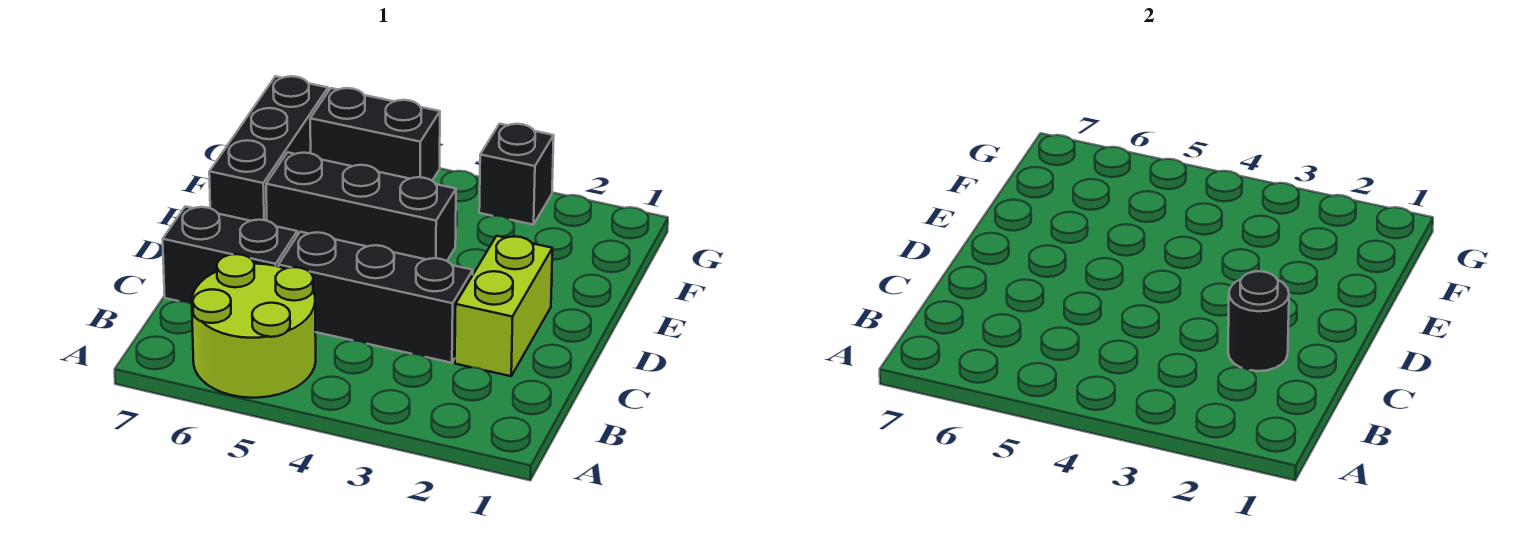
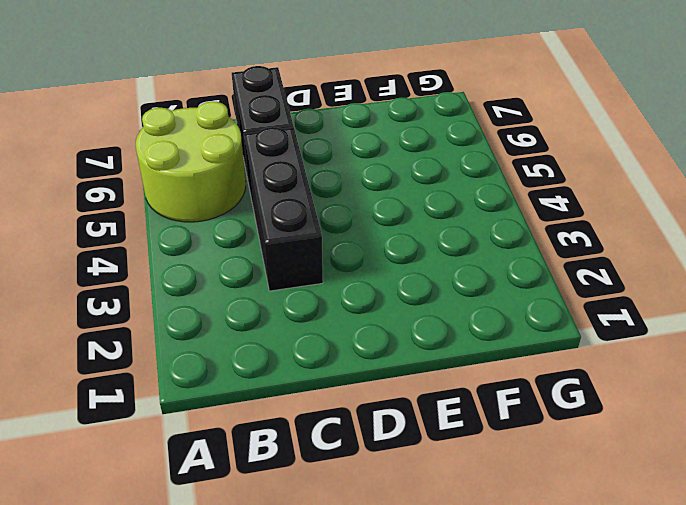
none -> lime 1x2 brick [455,236,553,376]
none -> black 1x3 brick [266,152,456,261]

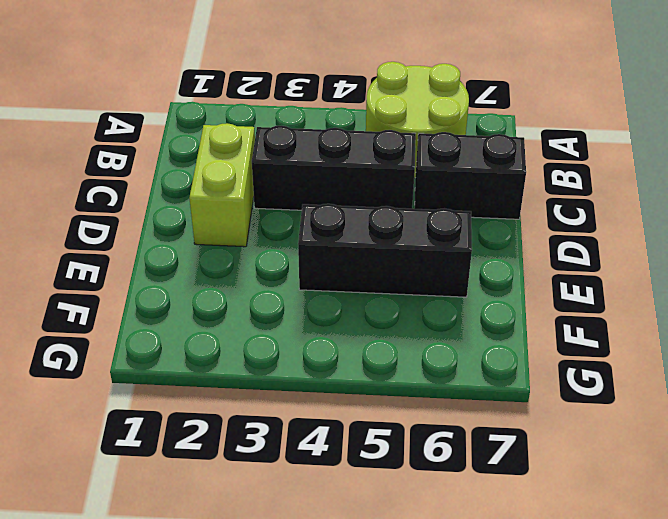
none -> black 1x3 brick [209,76,328,221]
none -> black 1x1 brick [479,124,554,225]

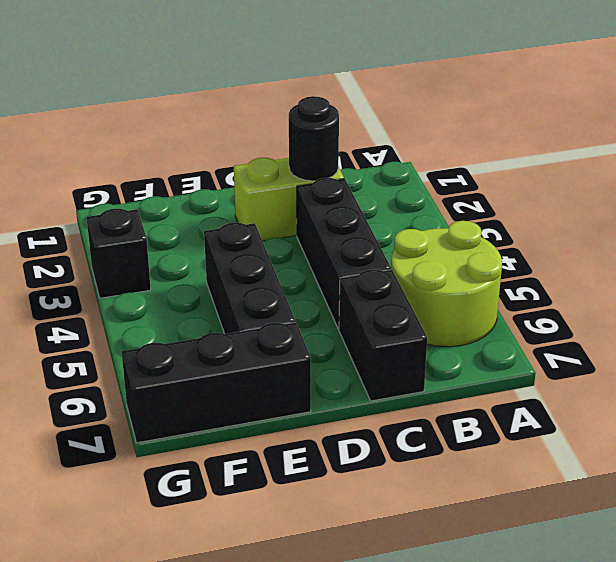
none -> black 1x2 brick [310,88,440,180]

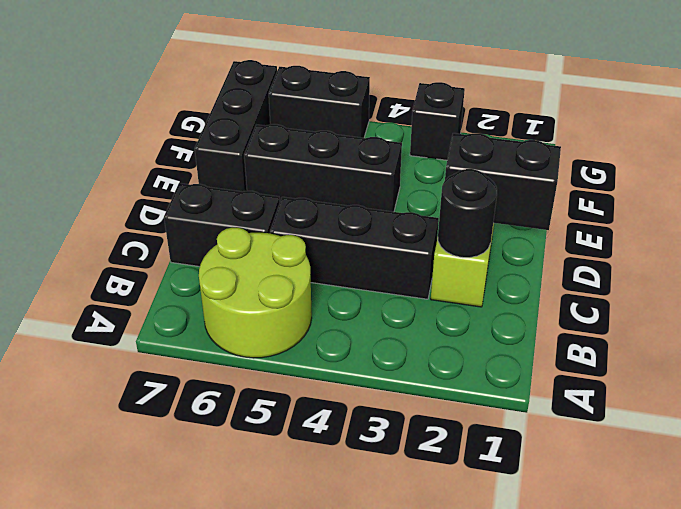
black 1x2 brick [445,133,561,230] -> none

